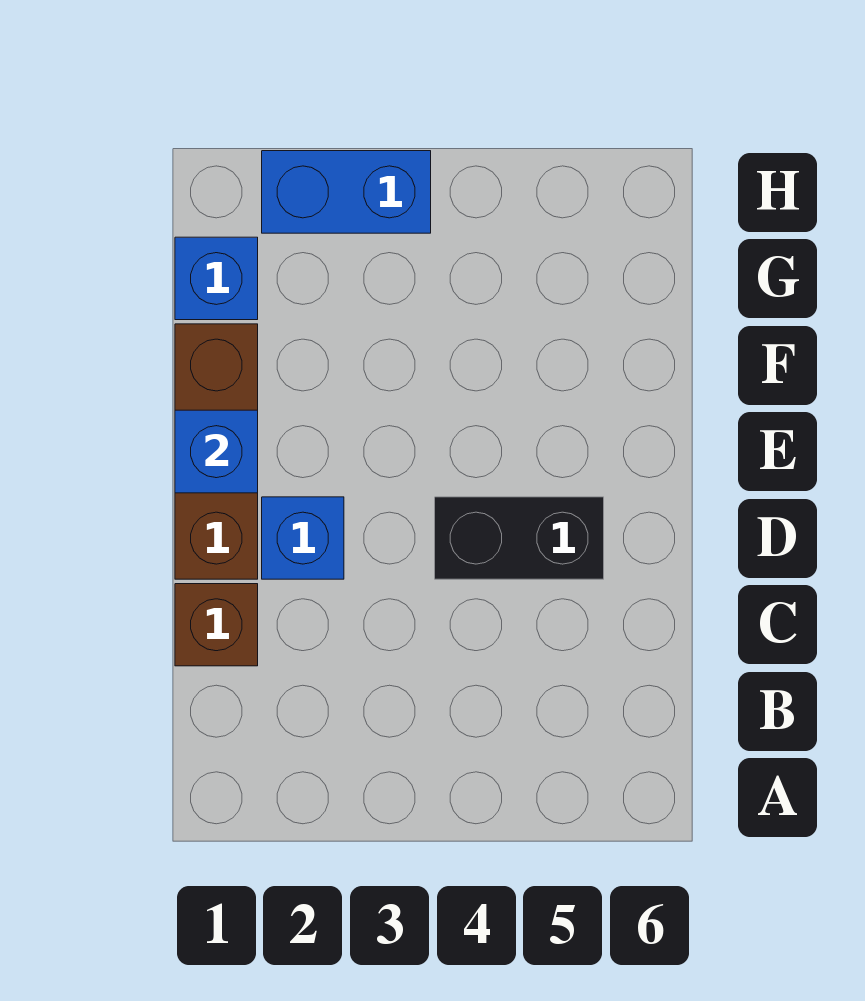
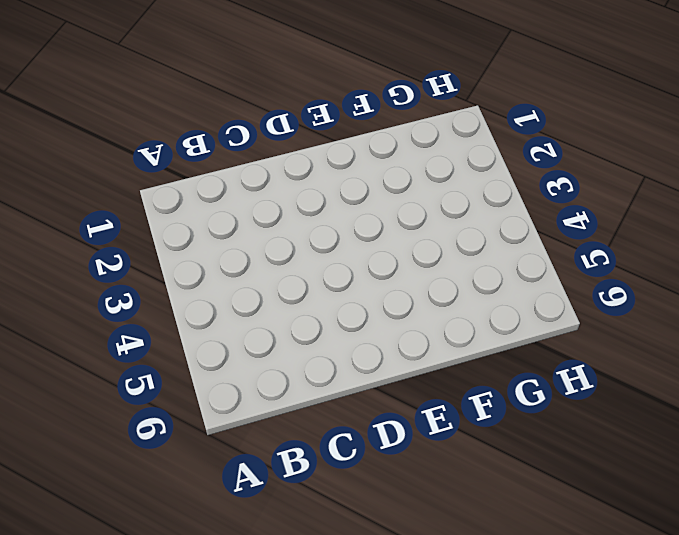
none -> brown 1x1 brick [175,584,258,666]
none -> brown 1x3 brick [175,324,258,579]

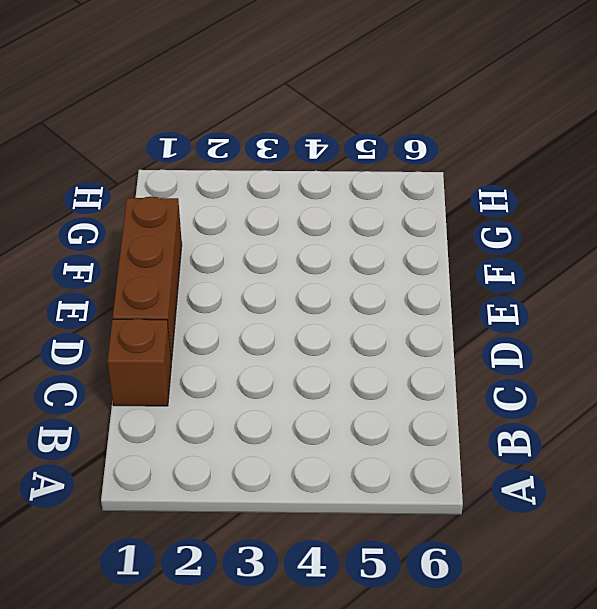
none -> blue 1x1 brick [262,497,344,579]
none -> black 1x2 brick [435,497,604,579]

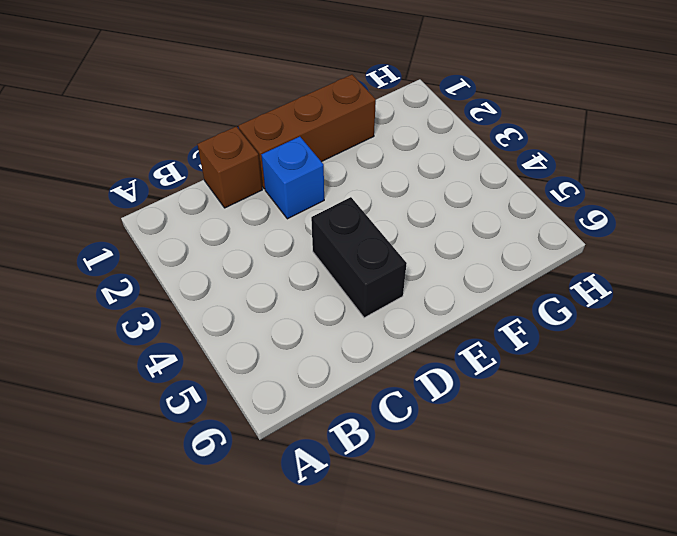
none -> blue 1x1 brick [175,237,258,320]
none -> blue 1x2 brick [262,151,431,233]

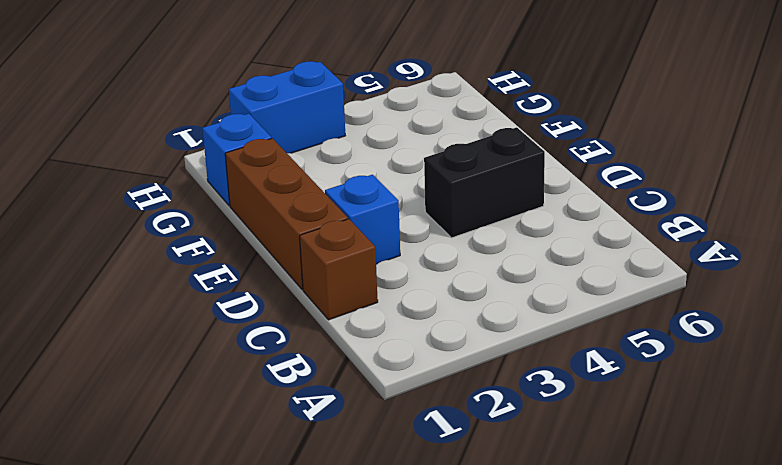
none -> blue 1x1 brick [175,410,258,493]

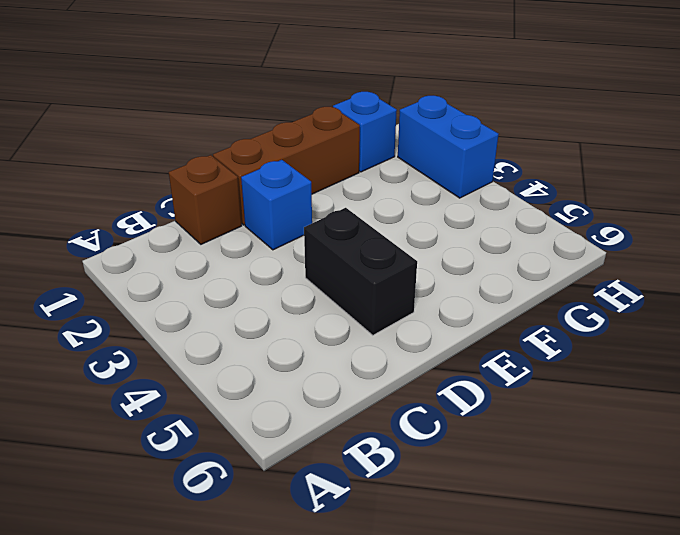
none -> blue 1x1 brick [175,410,258,493]

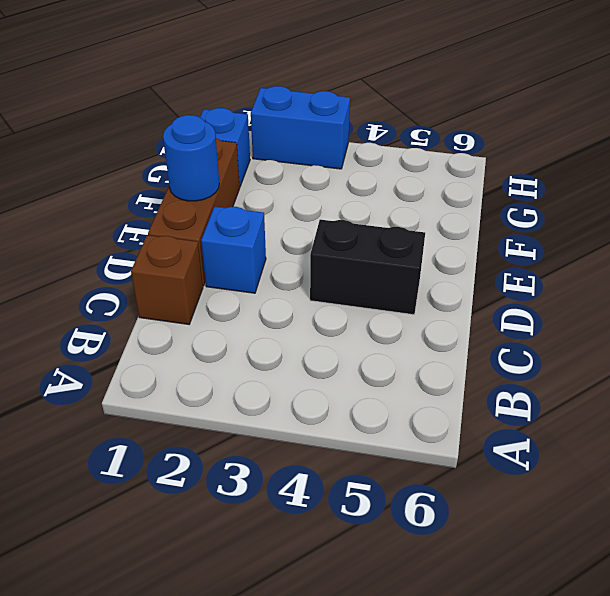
blue 1x1 round brick [163,115,219,201] -> blue 1x1 brick [175,410,258,493]

